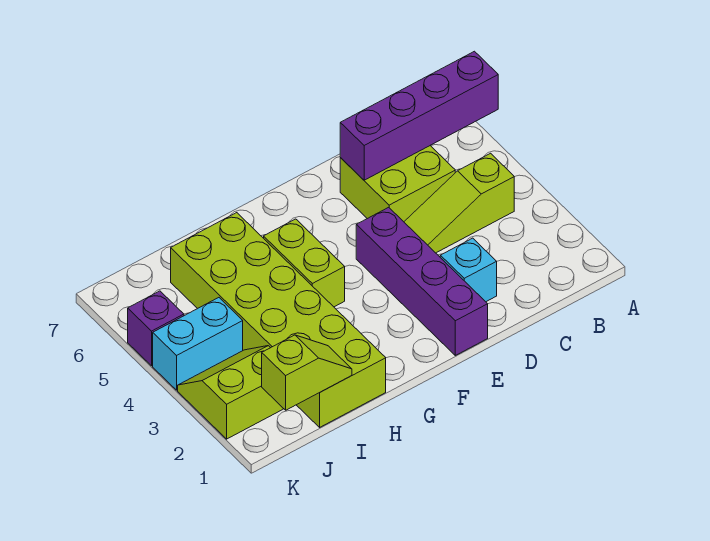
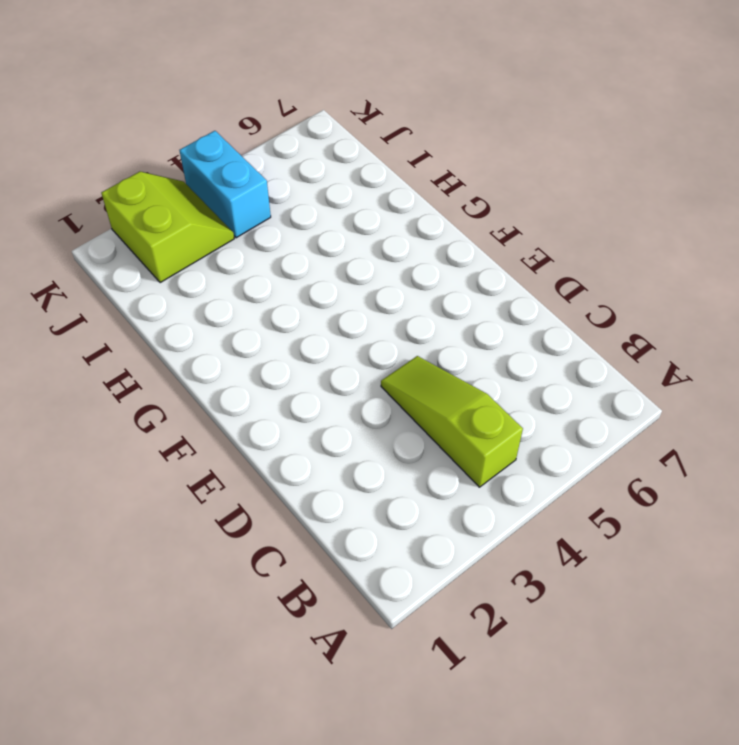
none -> lime 2x2 brick [340,146,455,222]
none -> cyan 1x1 brick [440,238,497,302]

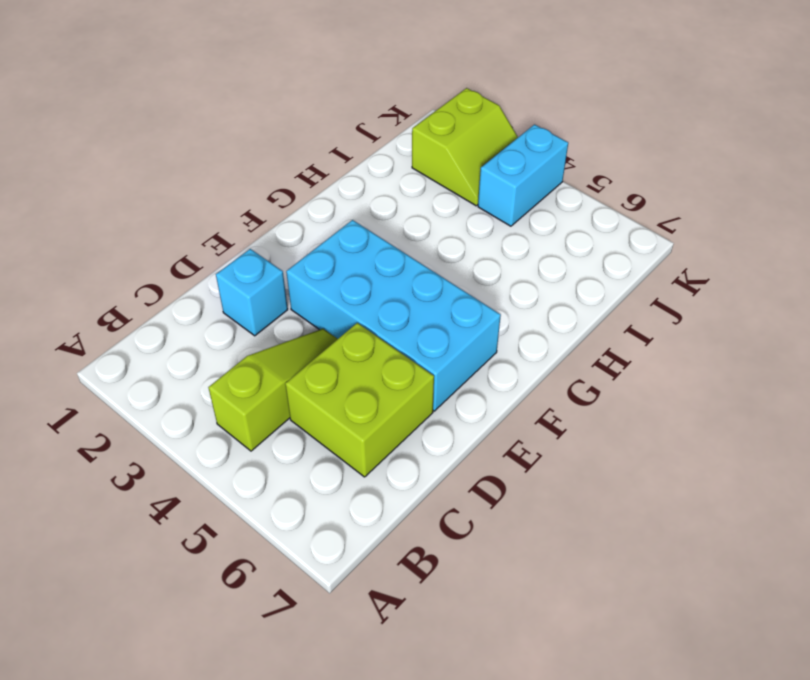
cyan 2x4 brick [286,220,501,411] -> purple 1x4 brick [356,207,488,355]
none -> lime 1x2 brick [264,219,345,307]
none -> lime 2x6 brick [171,213,386,427]

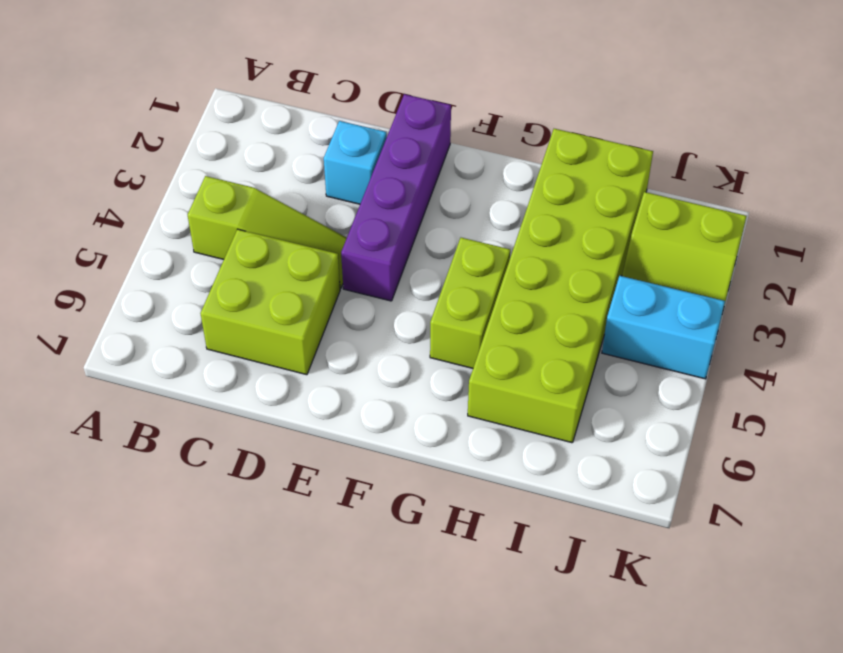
none -> purple 1x1 brick [128,291,184,366]
none -> purple 1x4 brick [340,51,498,180]

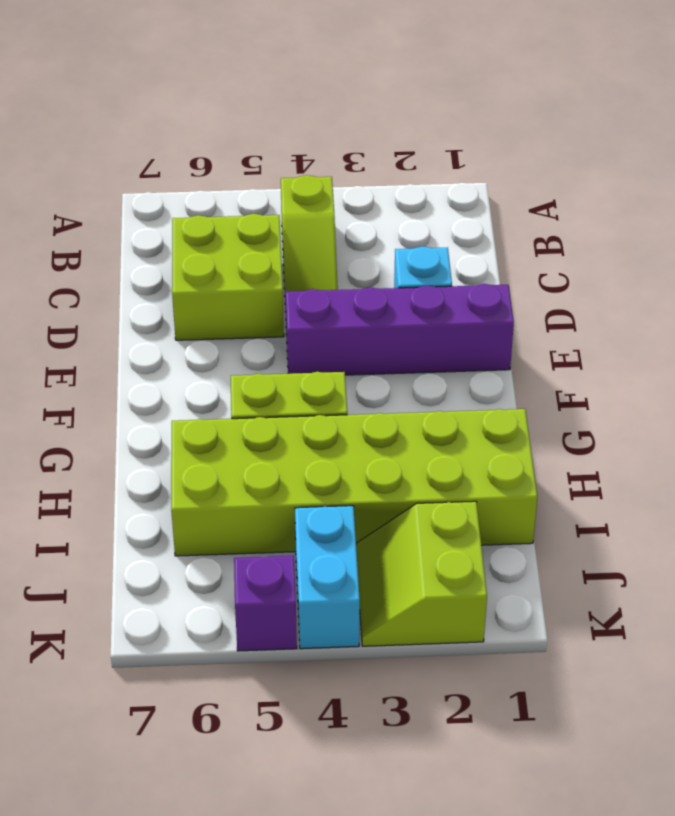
none -> purple 1x4 brick [340,51,498,180]
none -> lime 1x2 slope [262,335,352,410]

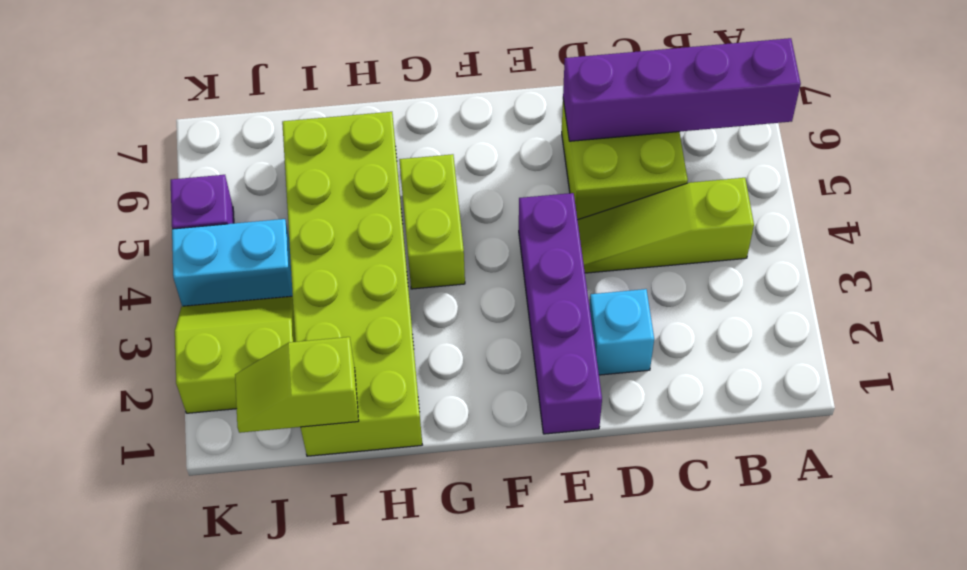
lime 1x2 slope [235,337,359,433] -> lime 1x2 slope turned to [262,335,352,410]

